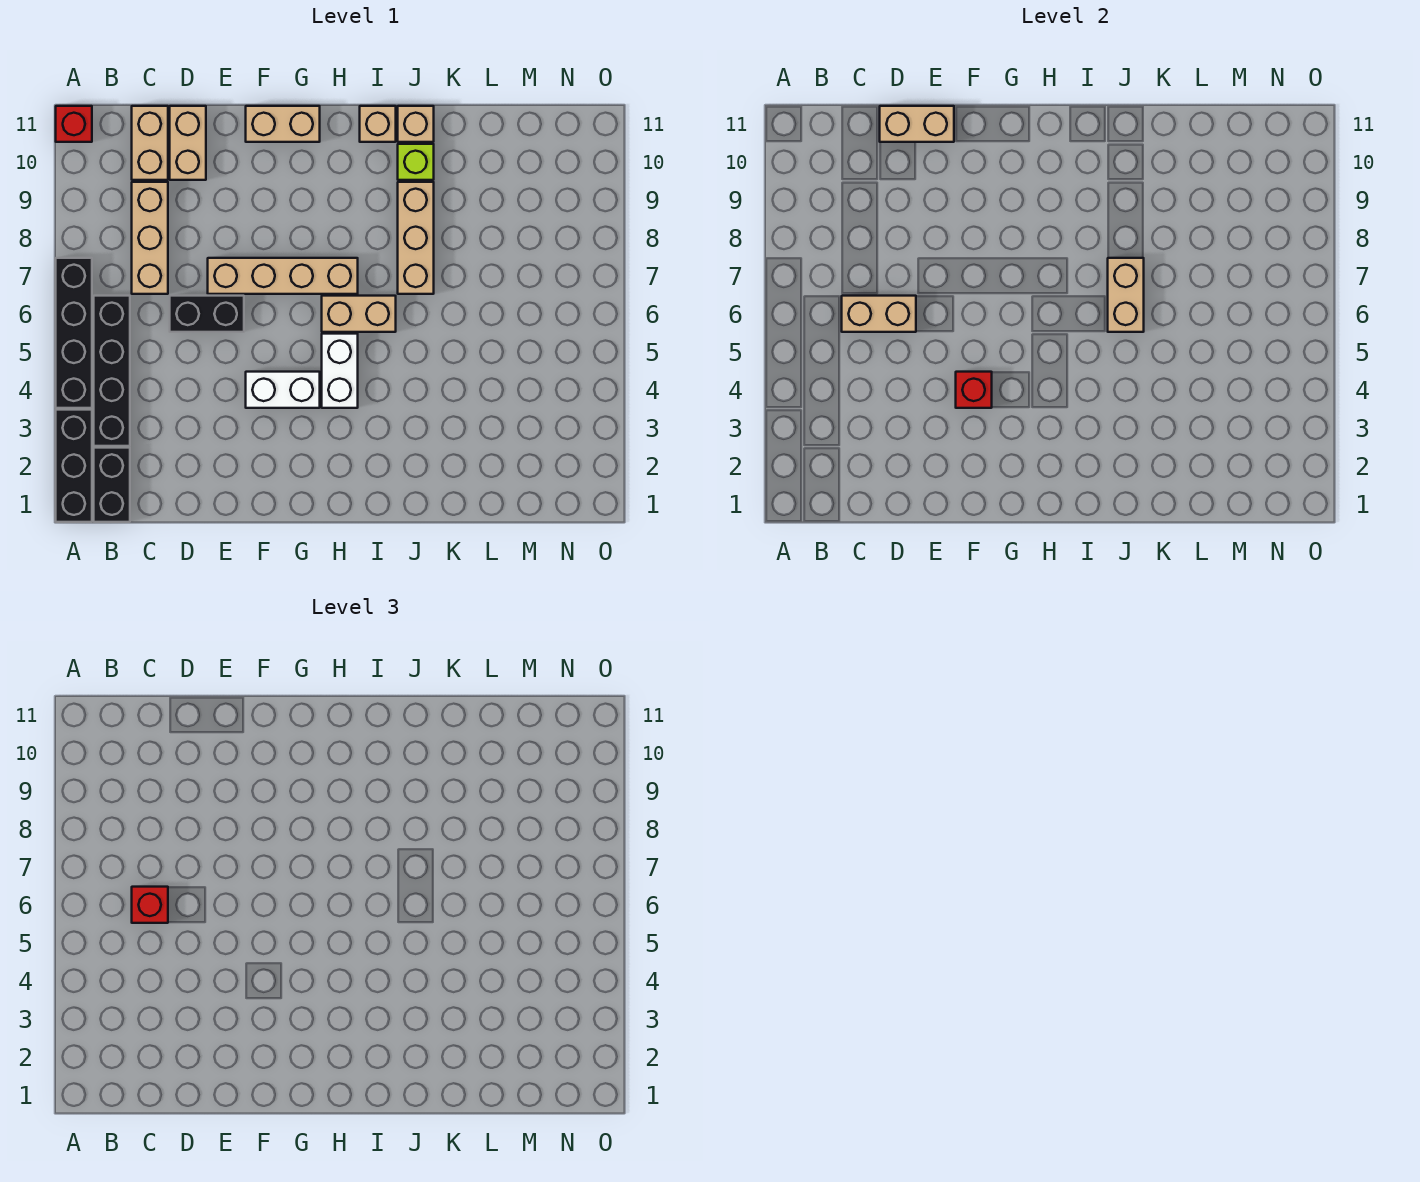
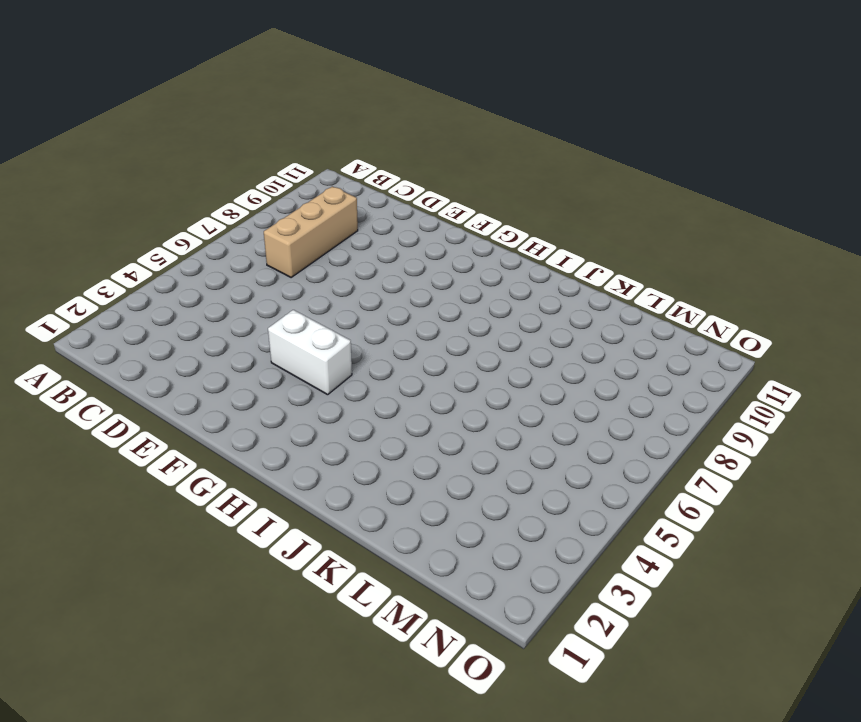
none -> black 1x3 brick [56,410,92,522]
none -> black 1x4 brick [56,258,92,408]
none -> red 1x1 brick [56,106,92,142]

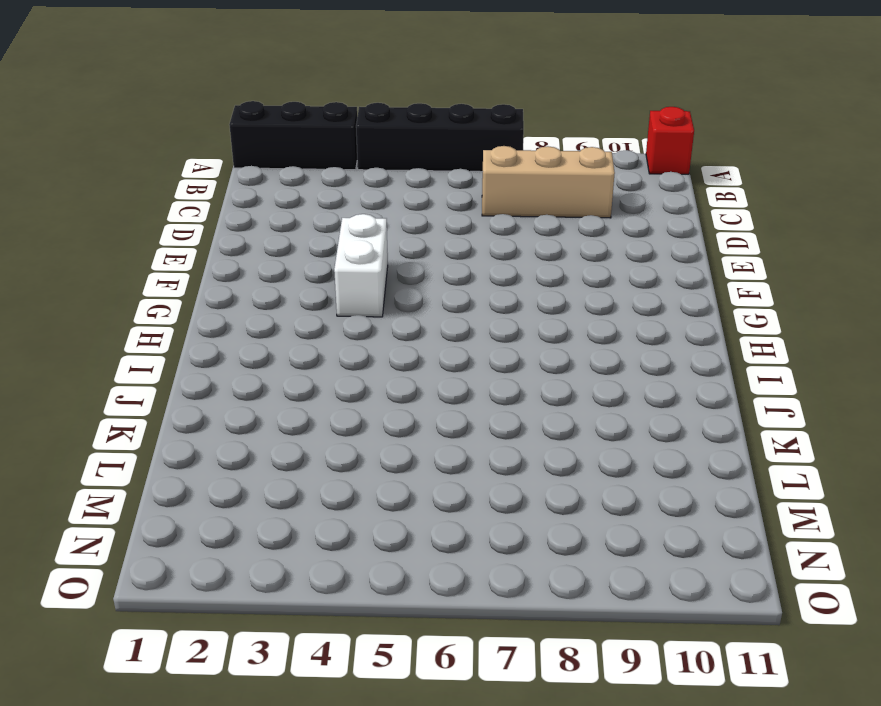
none -> black 1x2 brick [94,448,130,522]
none -> black 1x4 brick [94,296,130,446]
none -> tan 1x2 brick [132,106,168,180]

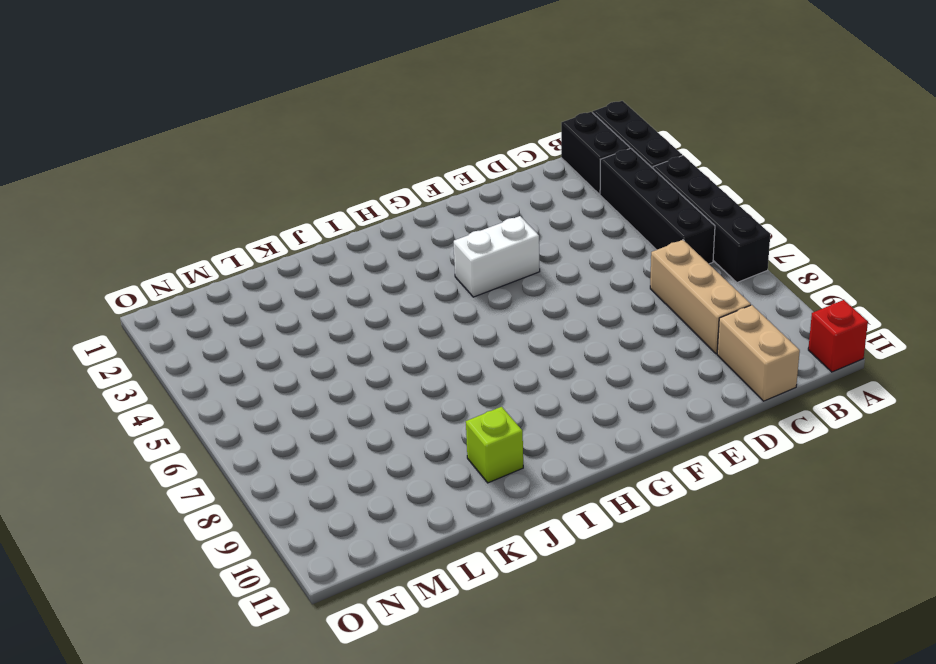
none -> black 1x2 brick [170,296,244,332]
none -> tan 1x2 brick [170,106,206,180]
none -> tan 1x4 brick [208,258,358,294]

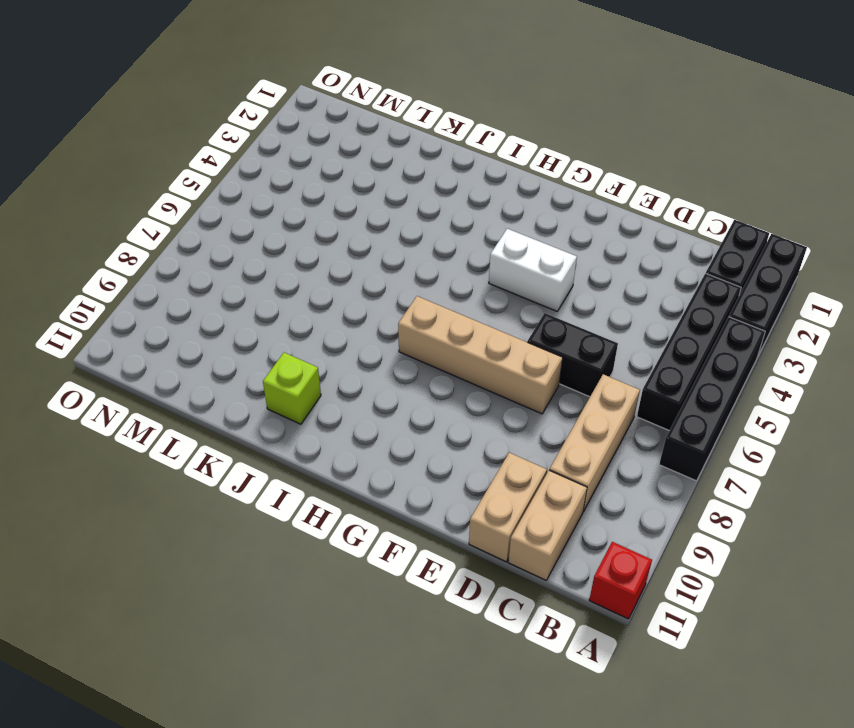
none -> tan 1x2 brick [246,106,320,142]
none -> white 1x2 brick [322,334,358,408]
none -> tan 1x2 brick [322,296,396,332]

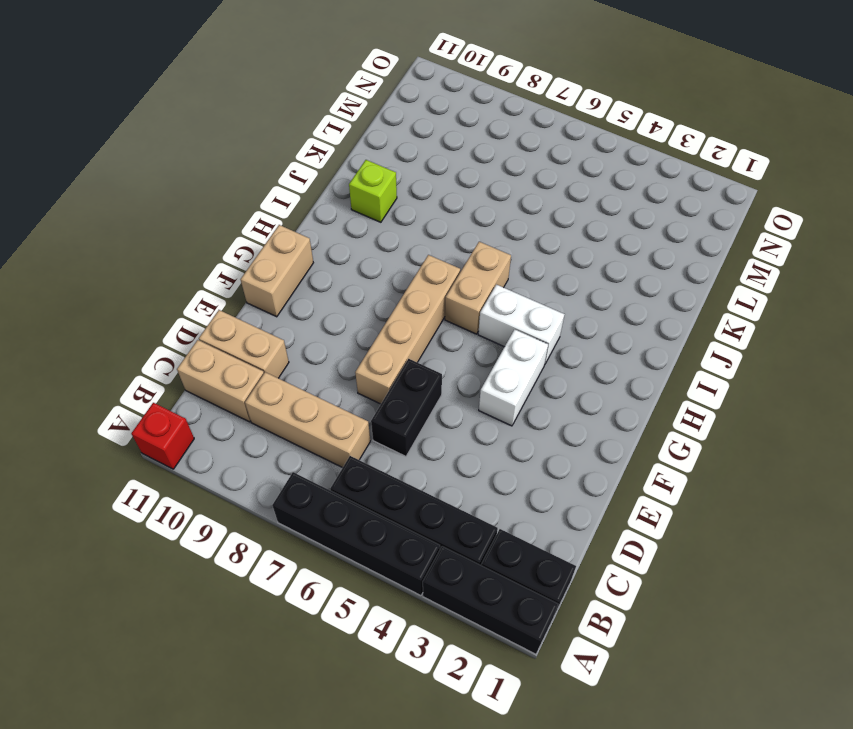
none -> tan 1x1 brick [360,106,396,142]
none -> tan 1x3 brick [398,182,434,294]
none -> tan 1x1 brick [398,106,434,142]

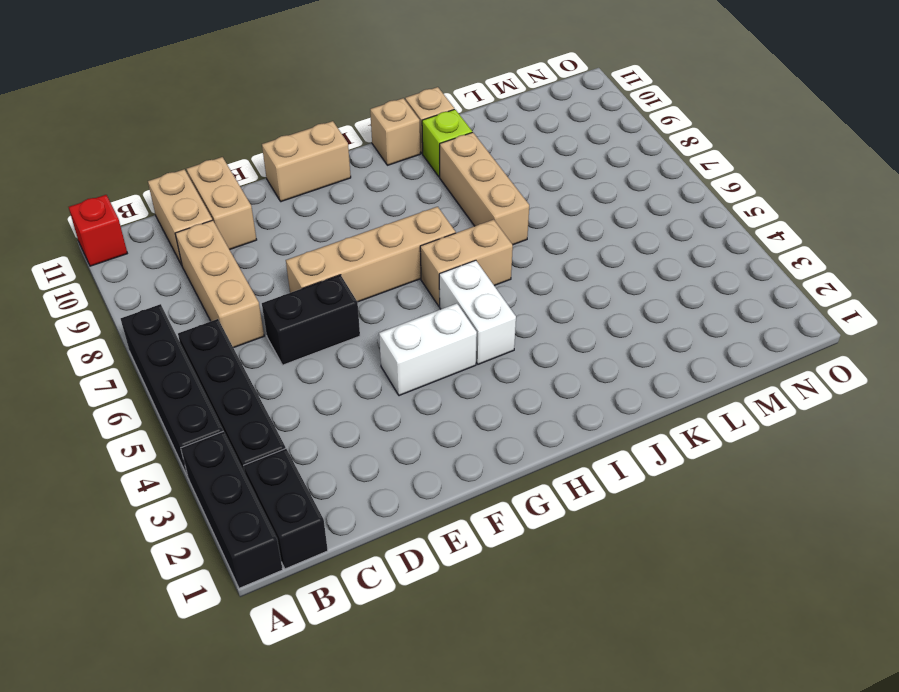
none -> tan 1x2 brick [842,296,916,332]
none -> tan 1x2 brick [880,106,954,142]
none -> red 1x1 brick [956,372,992,408]

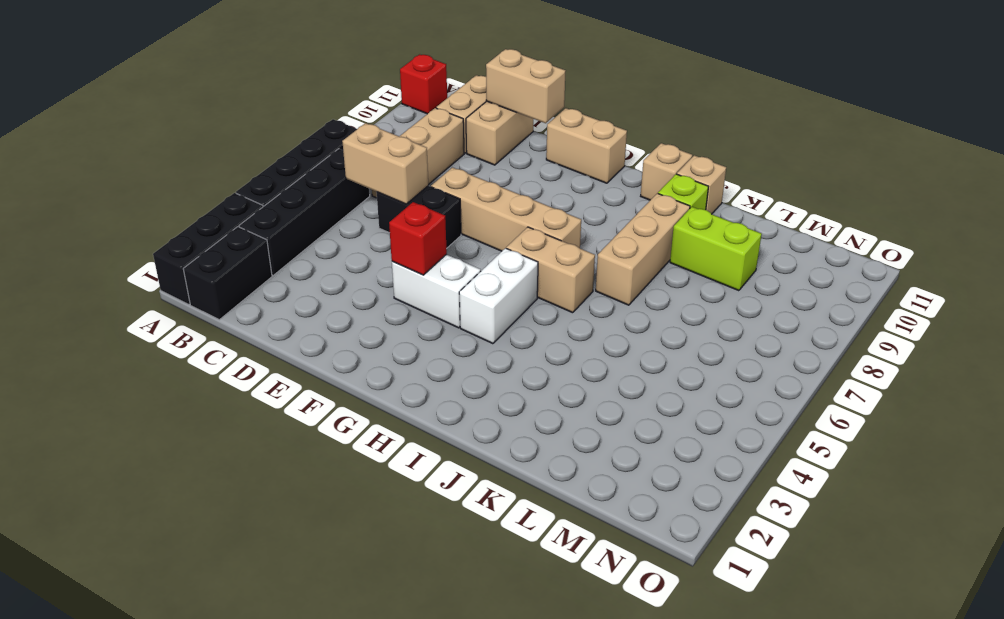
lime 1x2 brick [670,207,762,291] -> none
none -> tan 1x2 brick [1108,258,1144,332]
none -> red 1x1 brick [132,887,168,923]

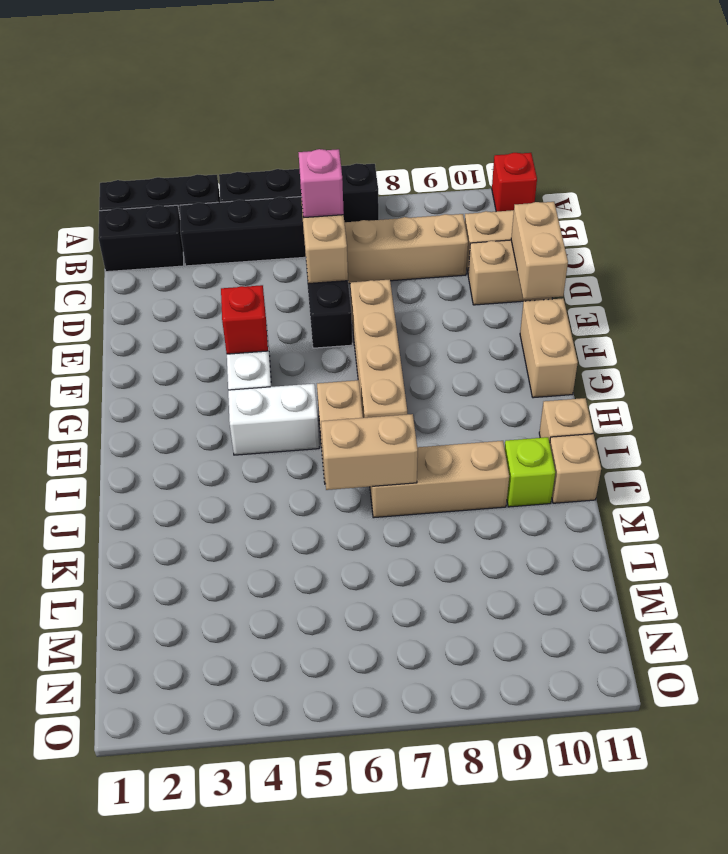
pink 1x1 brick [298,149,344,218] -> red 1x1 brick [132,887,168,923]

